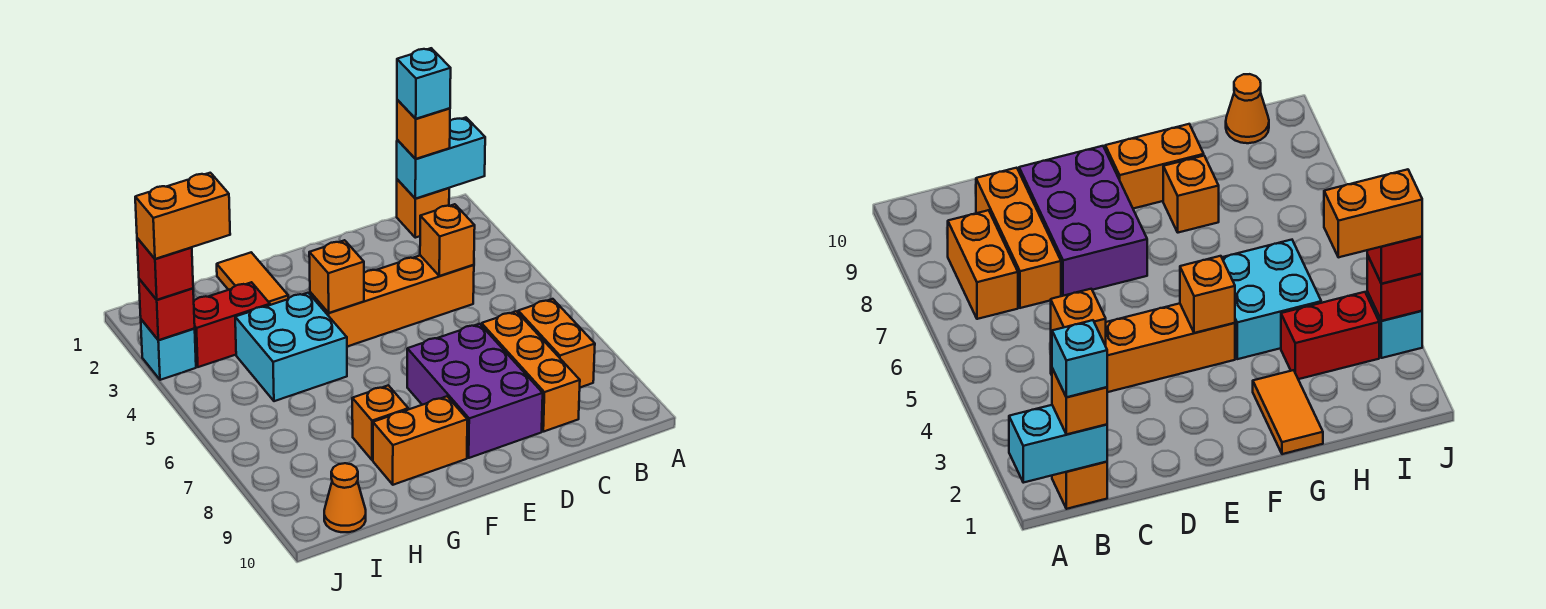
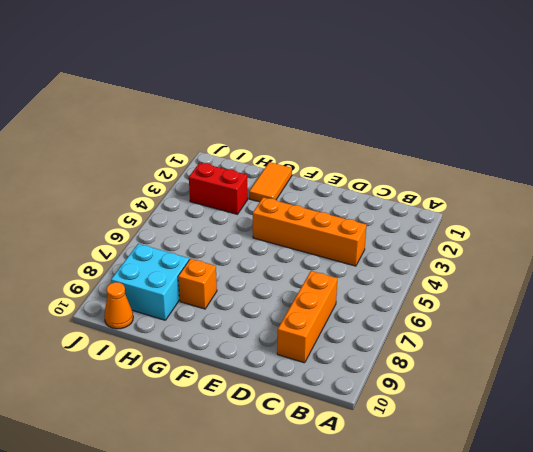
cyan 2x2 brick [111,244,189,320] -> cyan 2x2 brick moved to [235,293,347,401]
none -> orange 1x1 brick [397,179,449,238]
none -> orange 1x2 brick [518,299,595,387]
none -> purple 2x3 brick [407,324,543,458]

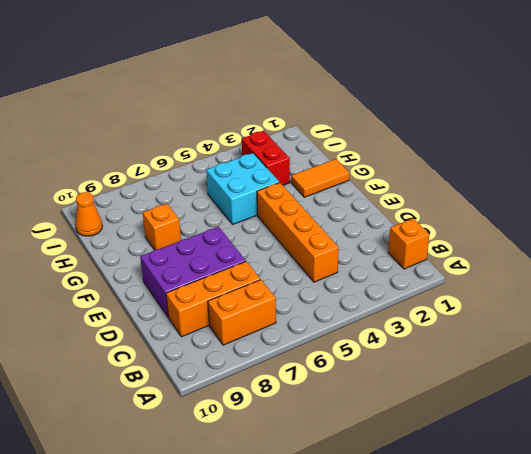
none -> orange 1x2 brick [373,396,467,485]
none -> cyan 1x1 brick [141,320,196,380]
none -> cyan 1x2 brick [397,118,485,199]

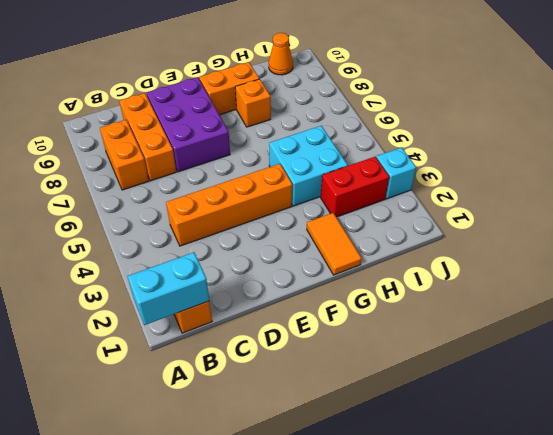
none -> orange 1x1 brick [420,204,475,276]
none -> orange 1x1 brick [309,240,364,313]
none -> red 1x1 brick [139,279,195,340]

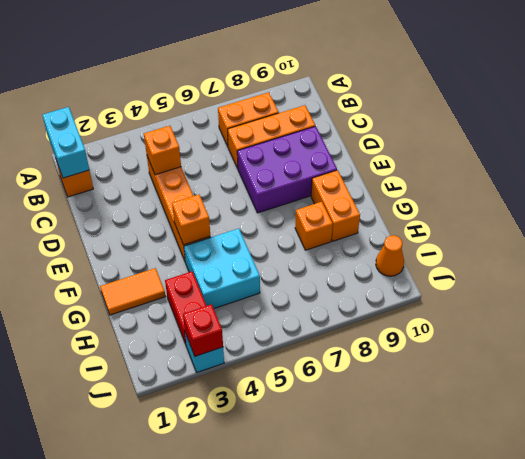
none -> orange 1x1 brick [397,100,450,159]
none -> red 1x1 brick [137,238,193,300]
none -> cyan 1x1 brick [397,48,451,119]

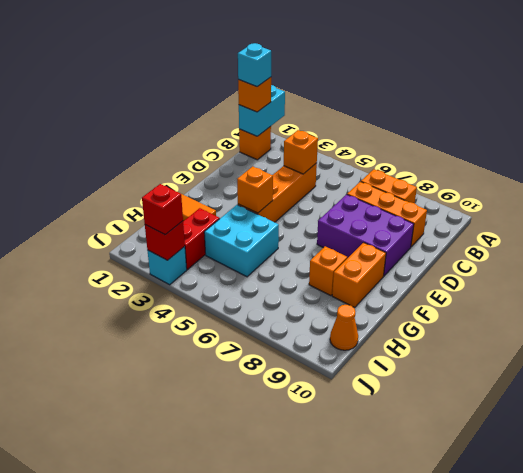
none -> orange 1x2 brick [135,173,230,259]

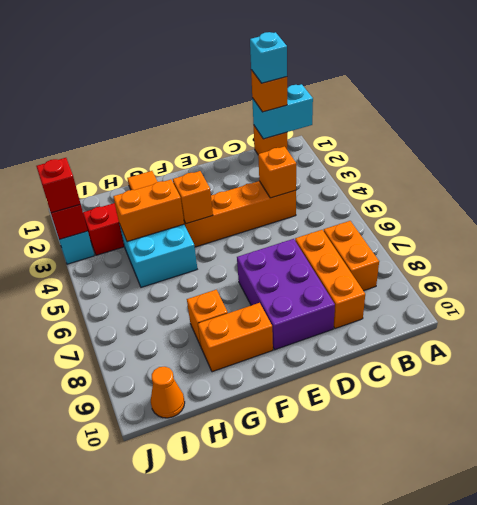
orange 1x2 brick [113,179,184,242] -> orange 1x2 brick moved to [135,173,230,259]

